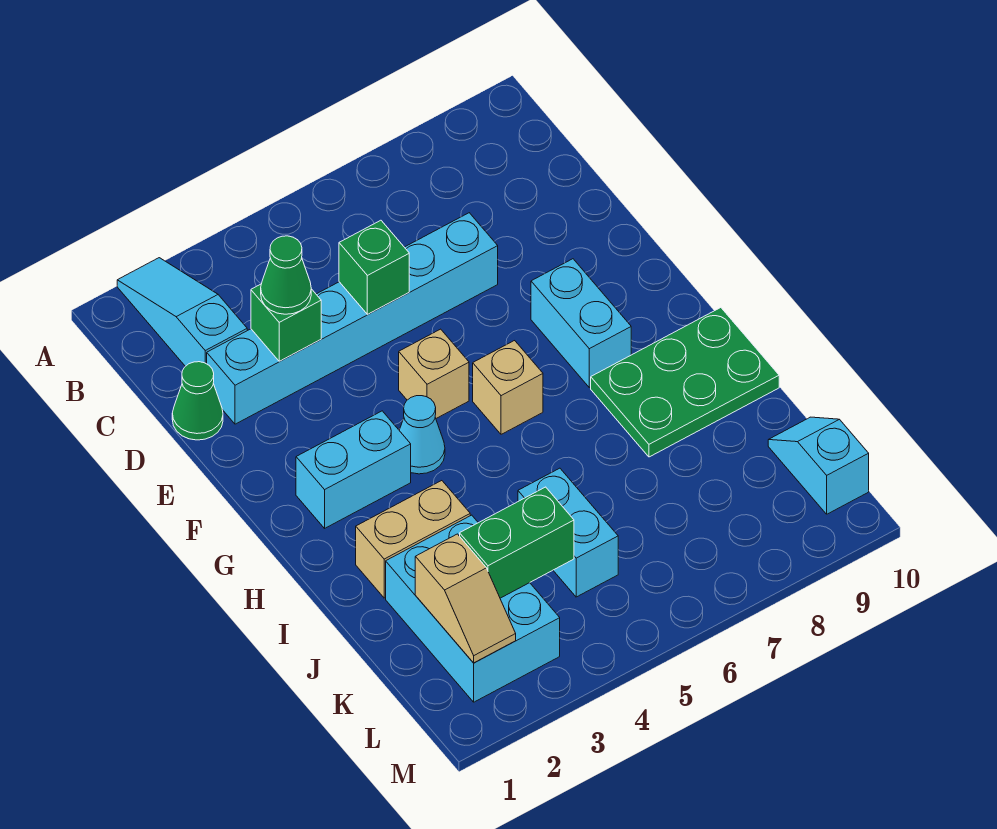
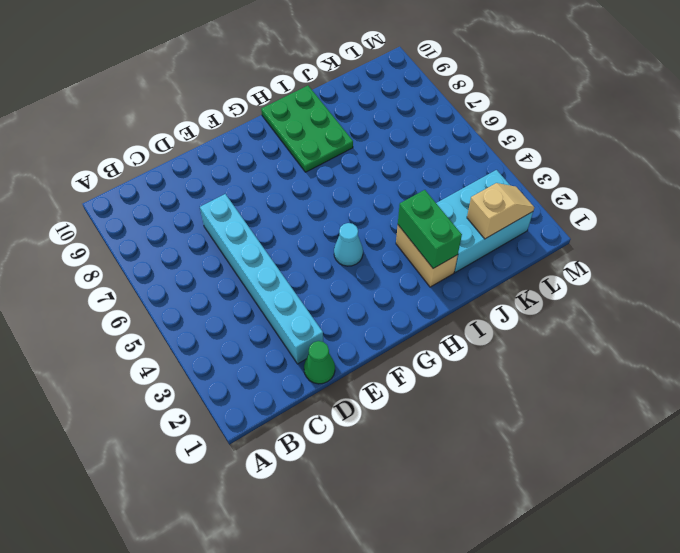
green 1x2 brick [398,190,462,268] -> green 1x2 brick moved to [460,487,574,598]
none -> cyan 1x3 slope [117,258,247,366]
none -> tan 1x1 brick [399,329,469,418]
none -> cyan 1x2 brick [531,259,631,387]

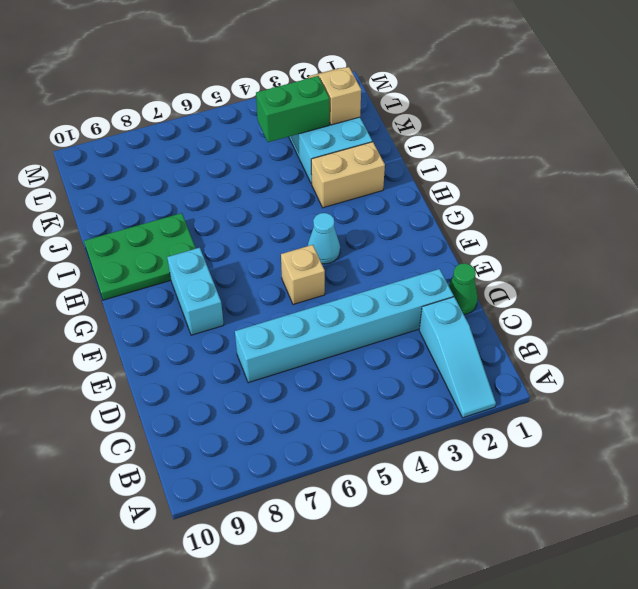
none -> cyan 1x2 brick [296,411,411,528]
none -> tan 1x1 brick [473,341,543,434]
none -> cyan 1x2 brick [518,468,618,597]

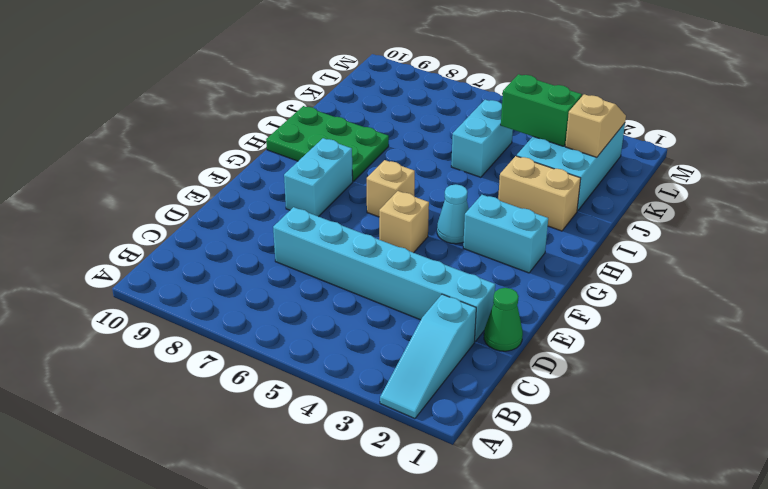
none -> cyan 1x2 slope [768,417,869,514]
none -> green 1x1 brick [251,284,321,361]
none -> green 1x1 brick [339,220,409,314]

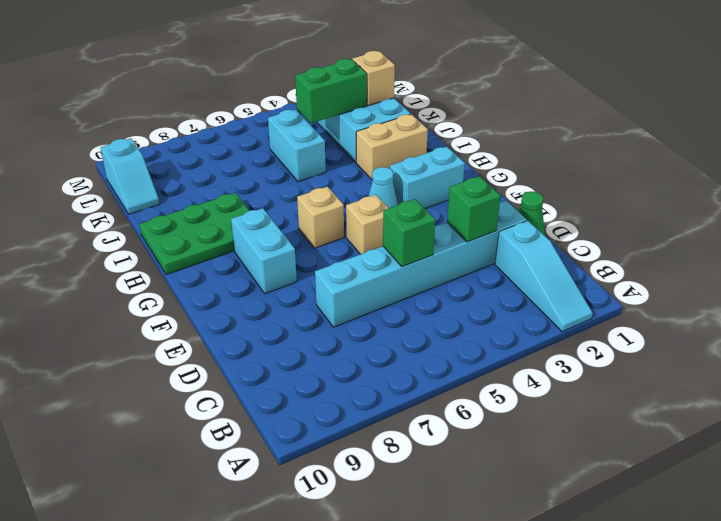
none -> green 1x1 cone [261,236,311,314]

